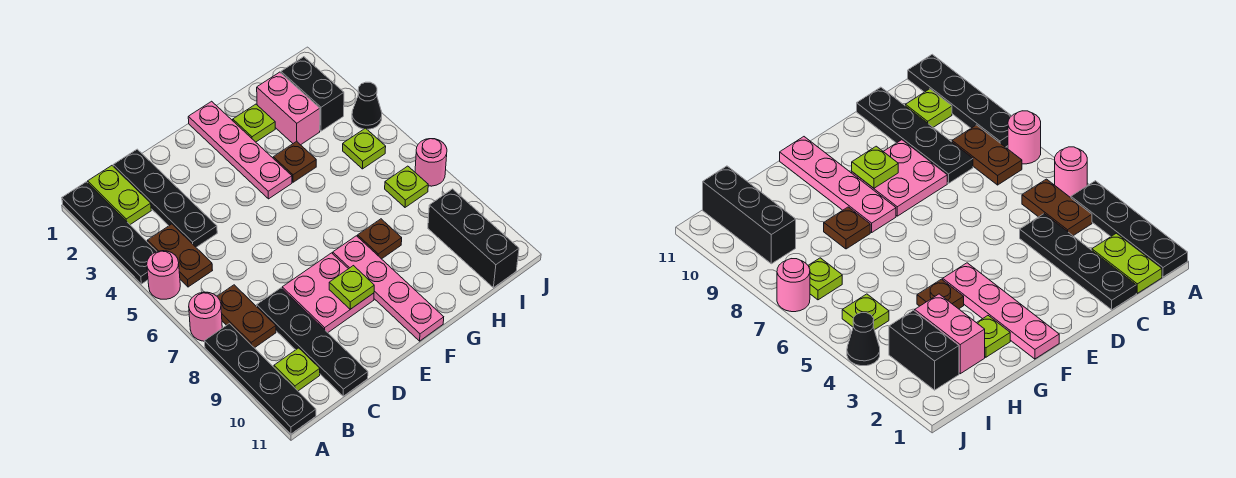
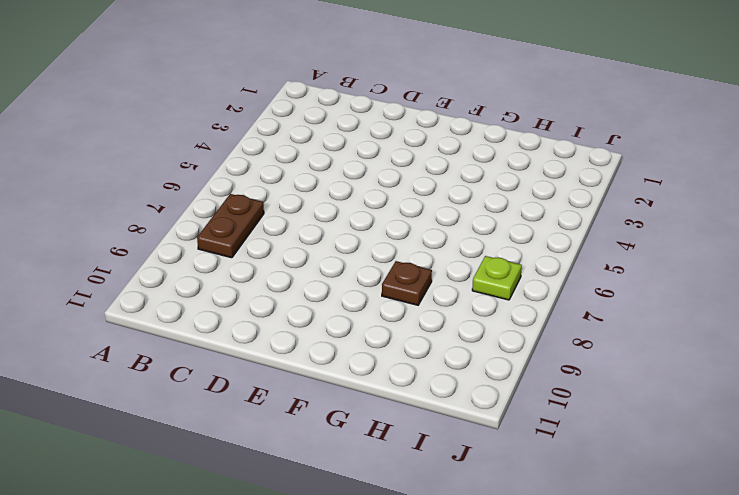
none -> black 1x4 plate [62,182,157,284]
none -> pink 1x1 round brick [147,251,180,299]
none -> pink 1x1 round brick [189,292,222,341]

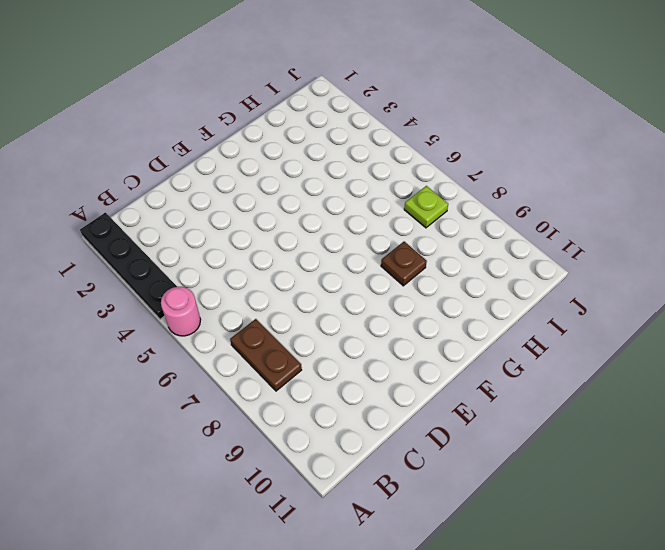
none -> pink 1x1 round brick [189,292,222,341]
none -> black 1x4 plate [205,324,316,434]
none -> lime 1x2 plate [88,166,151,224]

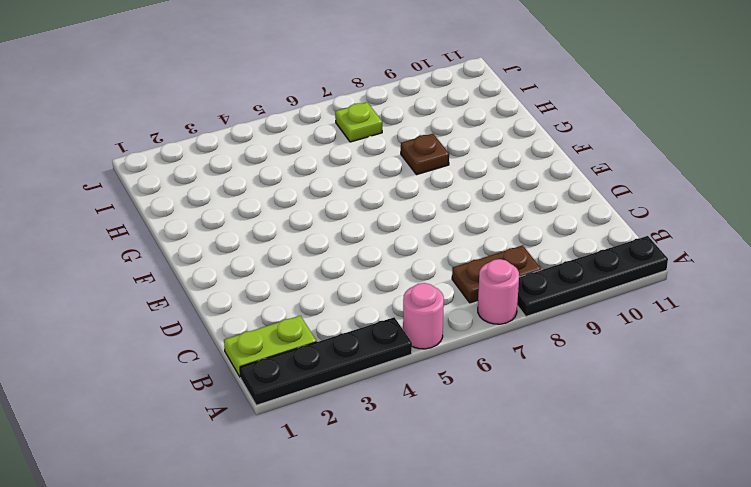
none -> brown 1x2 plate [147,224,213,287]
none -> lime 1x1 plate [274,348,320,391]
none -> black 1x4 plate [113,149,217,247]

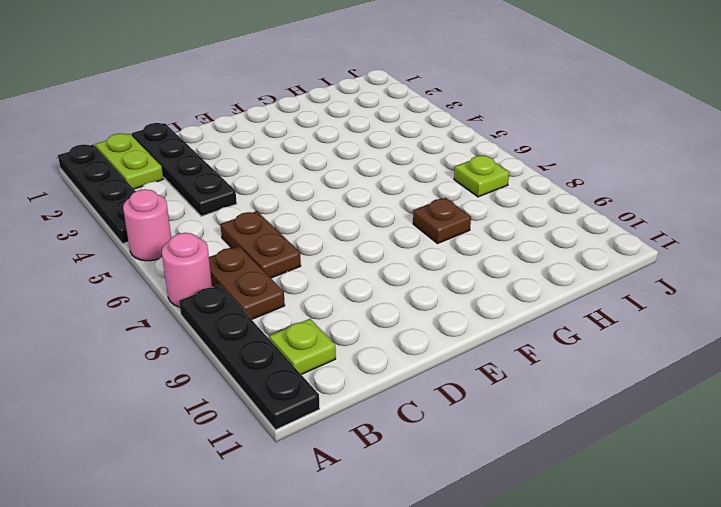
brown 1x2 plate [220,211,301,278] -> brown 1x2 plate moved to [147,224,213,287]
none -> black 1x4 plate [257,288,368,396]
none -> pink 2x2 plate [282,253,374,332]
none -> pink 1x4 plate [188,101,292,199]

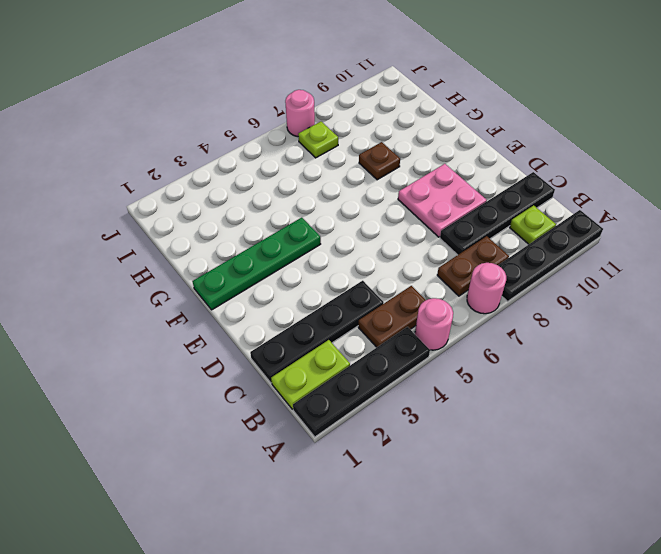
green 1x4 plate [192,218,321,310] -> pink 1x4 plate [188,101,292,199]
none -> pink 1x4 plate [333,236,444,341]
none -> lime 1x1 plate [233,104,275,142]
none -> brown 1x1 plate [273,141,316,182]

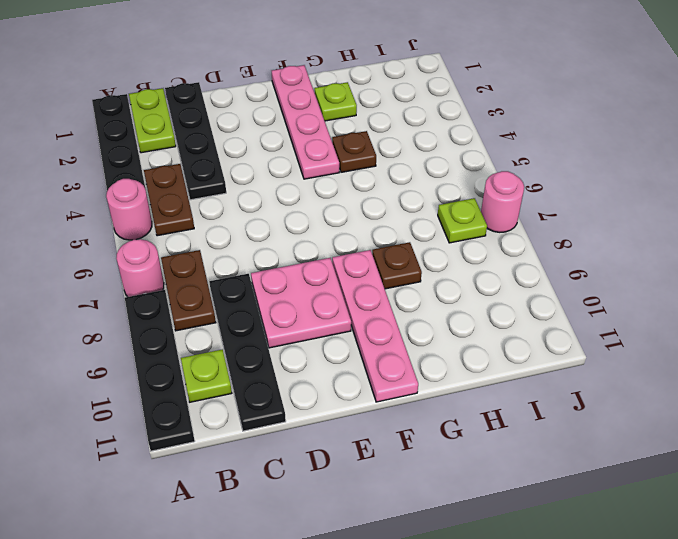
none -> pink 1x2 brick [257,72,320,145]
none -> black 1x2 brick [281,57,344,131]
none -> lime 1x1 plate [343,128,386,169]

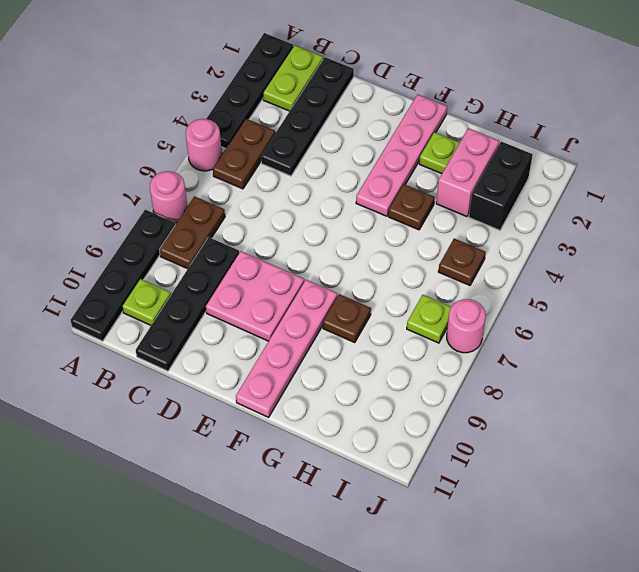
brown 1x1 plate [438,239,486,285] -> lime 1x1 plate [343,128,386,169]
none -> black 1x3 brick [428,189,519,288]
none -> black 1x1 cone [352,82,382,129]
none -> lime 1x1 plate [329,266,374,309]

